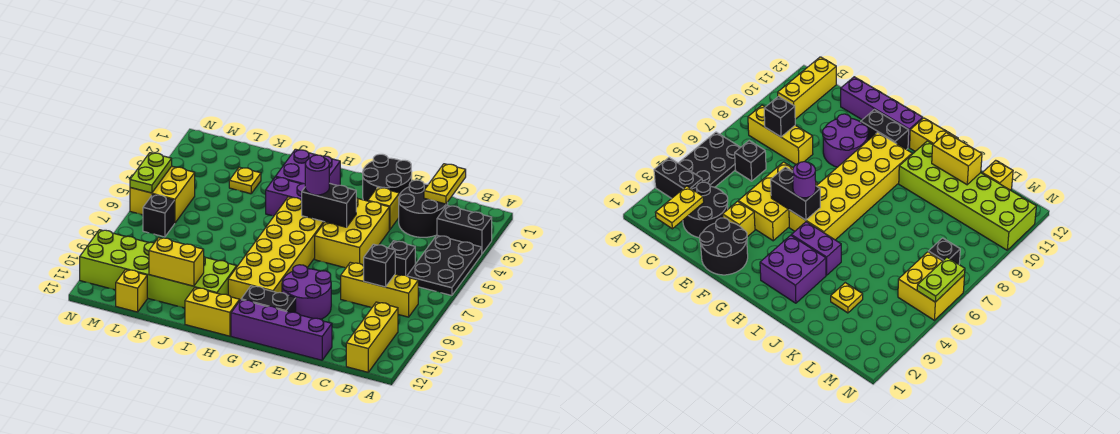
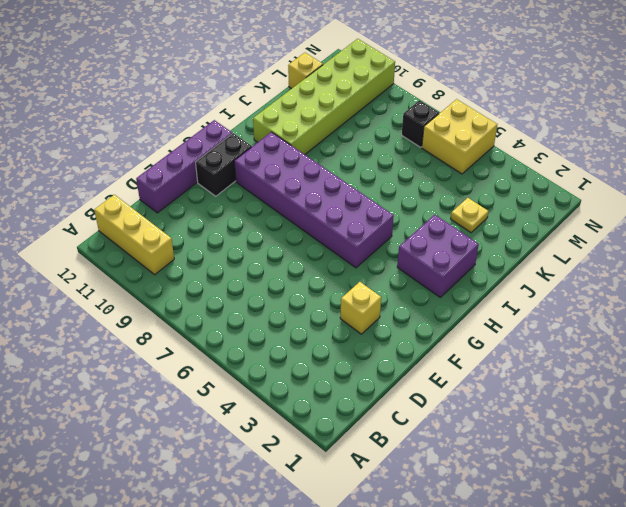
purple 2x6 brick [234,132,394,268] -> yellow 2x6 brick [228,197,324,300]
none -> black 1x2 brick [437,205,492,254]
none -> black 2x3 plate [407,235,482,296]
none -> yellow 1x3 brick [341,262,418,317]

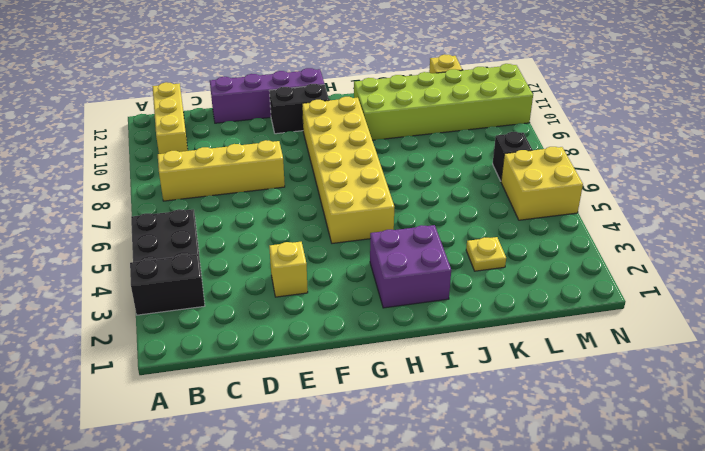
yellow 1x4 brick [158,140,285,201] -> yellow 1x3 brick [341,262,418,317]
none -> black 2x2 round brick [399,180,448,237]
none -> black 1x1 brick [388,241,415,276]
none -> black 2x2 round brick [363,154,412,201]

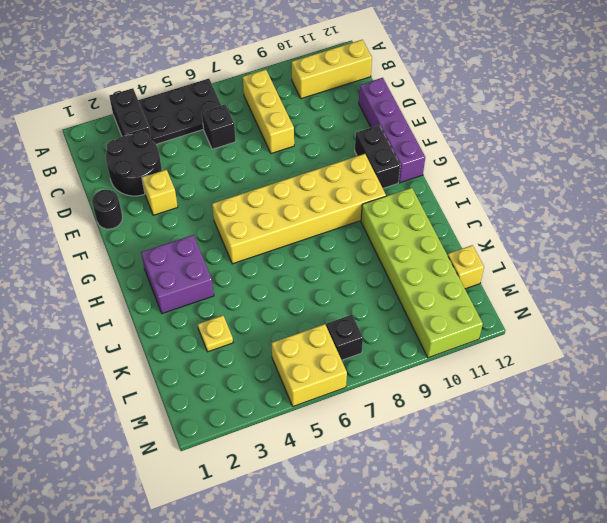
black 1x1 round brick [92,190,123,229] -> black 2x2 round brick [363,154,412,201]
none -> yellow 2x3 brick [315,198,389,268]
none -> purple 2x2 round brick [282,265,331,319]
none -> purple 1x2 brick [266,177,305,216]

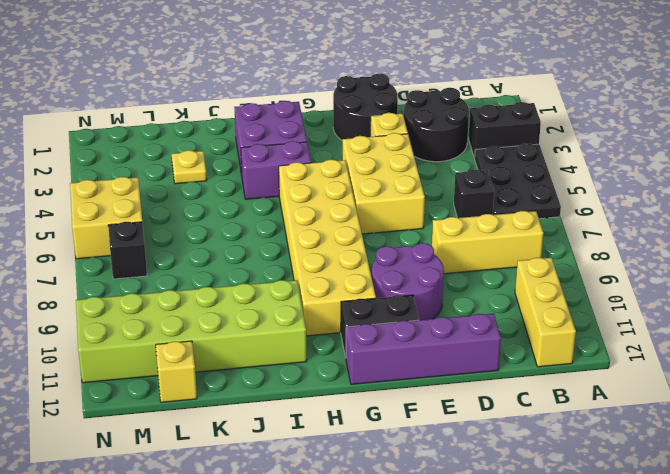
none -> yellow 1x2 brick [185,288,240,336]
none -> yellow 1x2 plate [424,164,466,204]
none -> black 1x1 brick [364,244,395,287]

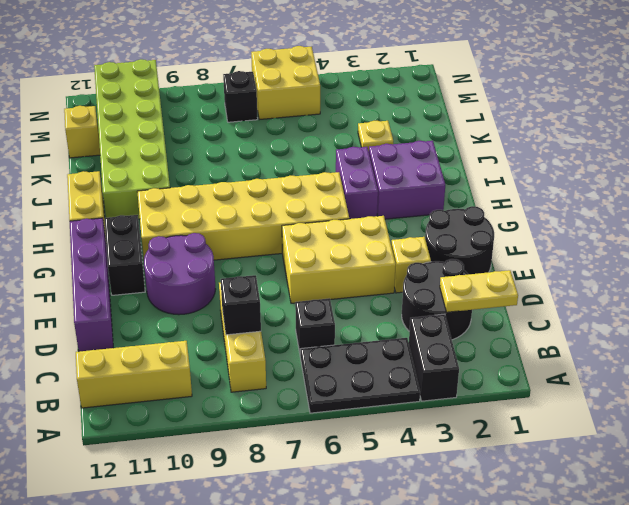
none -> black 1x2 brick [301,183,356,227]
none -> yellow 1x2 brick [149,237,204,286]
none -> lime 1x2 plate [130,153,172,193]

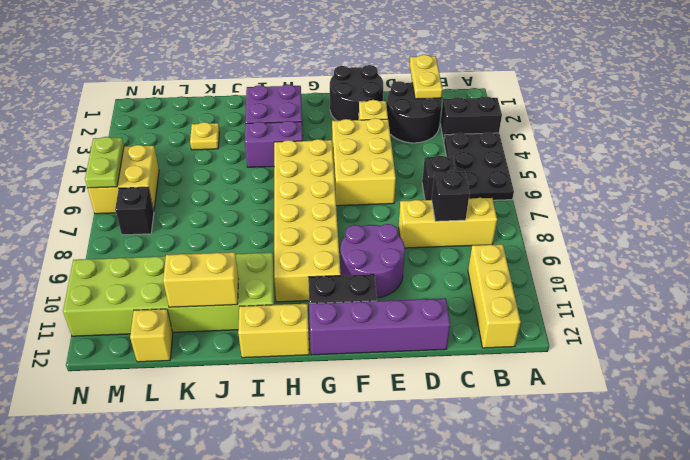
none -> black 1x2 brick [301,183,356,227]
none -> purple 1x1 round brick [305,155,329,195]

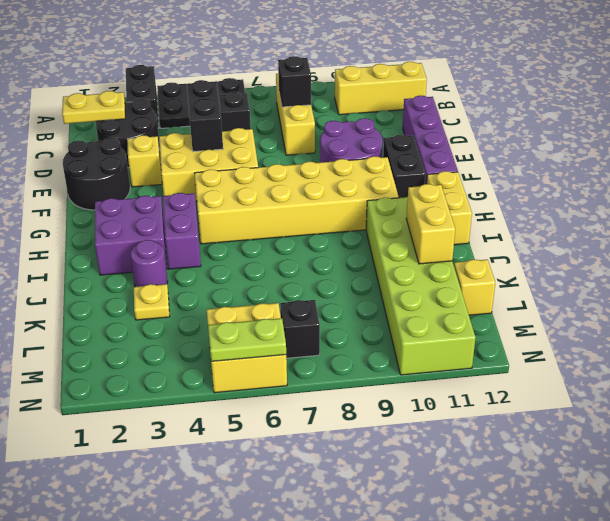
black 1x2 brick [187,81,223,152] -> black 1x2 brick moved to [301,183,356,227]
purple 1x1 round brick [131,240,168,287] -> purple 1x1 round brick moved to [305,155,329,195]

